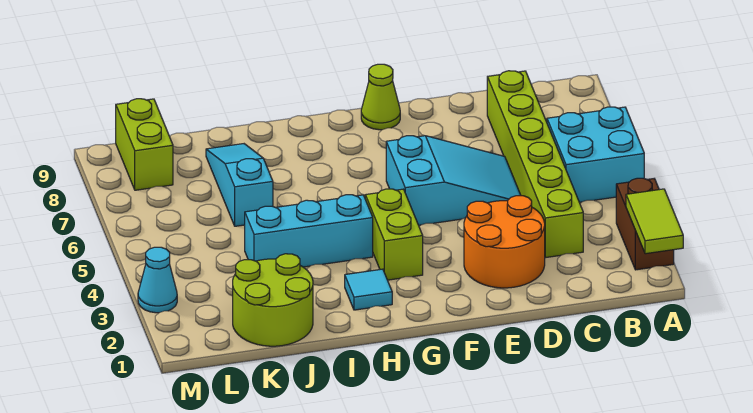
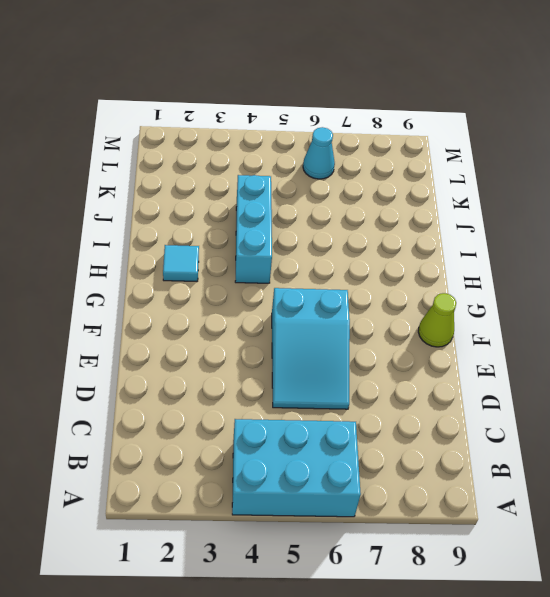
cyan 2x3 brick [232,419,361,517] -> cyan 2x2 brick [547,107,644,202]
cyan 1x1 cone [303,127,335,179] -> cyan 1x1 cone moved to [138,247,177,313]
none -> brown 1x2 brick [616,178,674,270]
none -> lime 1x6 brick [487,71,583,258]
none -> orange 2x2 round brick [464,196,545,288]

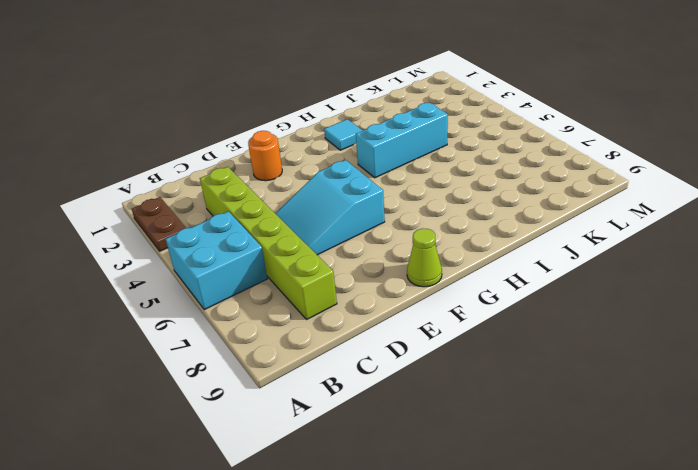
brown 1x2 plate [132,197,186,251] -> brown 1x2 brick [616,178,674,270]
orange 1x1 round brick [248,131,282,181] -> orange 2x2 round brick [464,196,545,288]
none -> lime 1x2 brick [365,189,423,280]
none -> lime 2x2 round brick [233,254,313,346]
none -> cyan 1x3 slope [206,144,273,226]

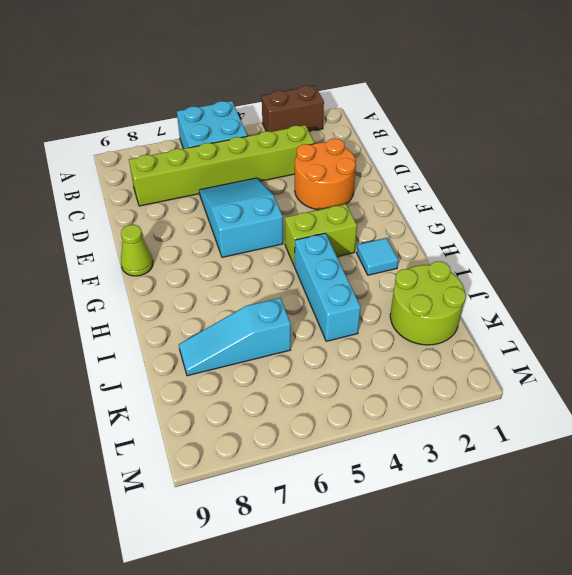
none -> lime 1x2 brick [116,99,173,190]
none -> cyan 1x1 cone [138,247,177,313]
none -> lime 1x2 tile [626,189,683,254]

